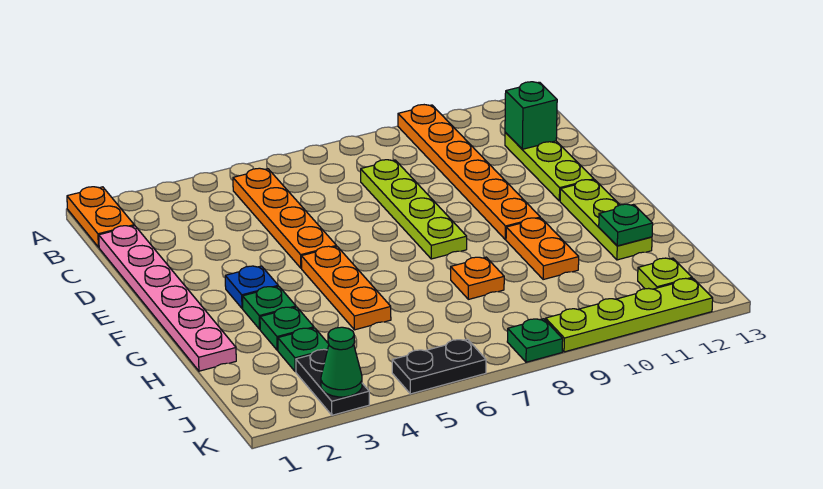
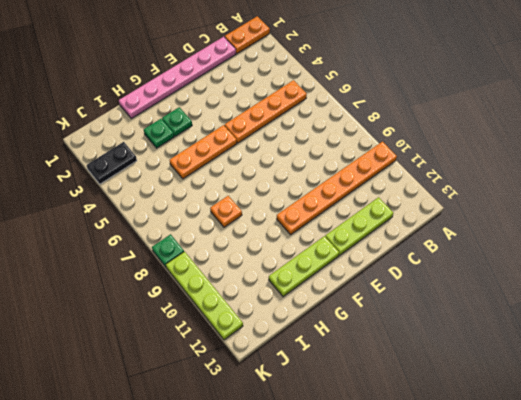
none -> lime 1x4 plate [361,160,467,259]
none -> blue 1x1 plate [225,266,278,309]
none -> orange 1x2 plate [506,218,579,280]

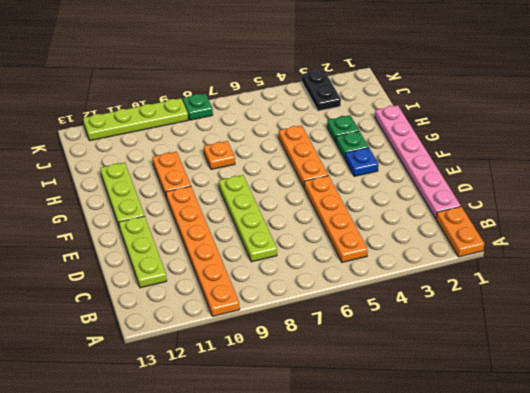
none -> green 1x1 plate [278,328,329,372]
none -> lime 1x1 plate [638,258,692,289]
none -> black 1x2 plate [392,339,486,394]

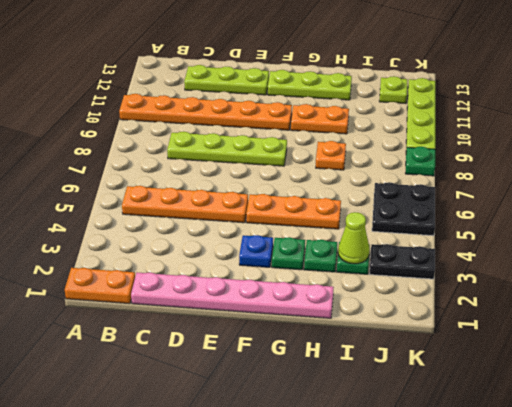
lime 1x1 cone [338,212,370,264] -> none
black 2x2 plate [372,182,435,236] -> black 1x2 plate [392,339,486,394]
none -> green 1x1 brick [505,82,557,149]
none -> green 1x1 plate [599,204,653,246]
none -> green 1x1 cone [321,327,362,397]

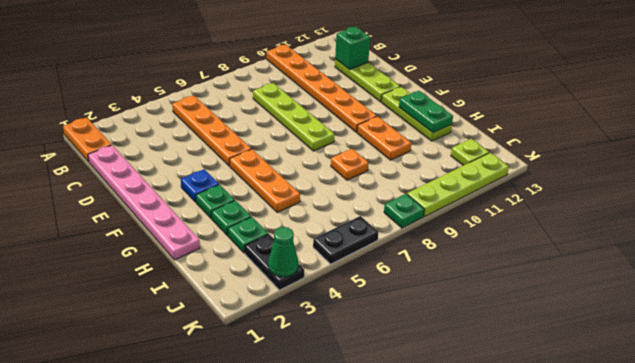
green 1x2 plate [399,91,453,133] -> green 1x1 plate [599,204,653,246]

